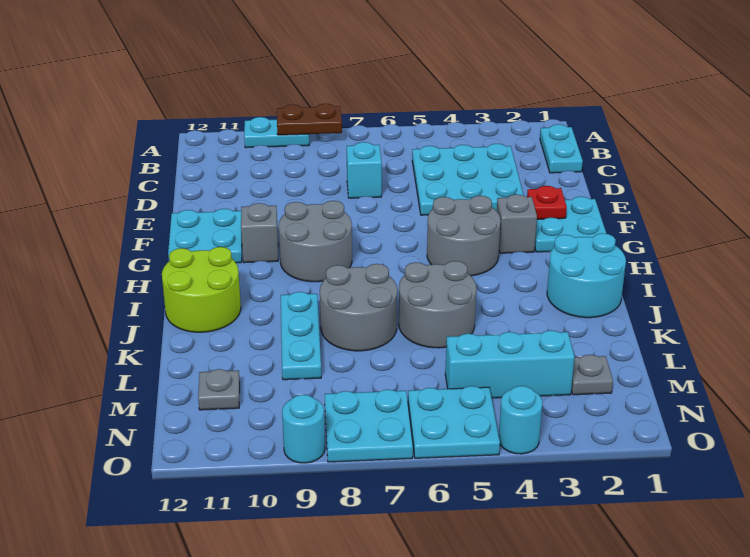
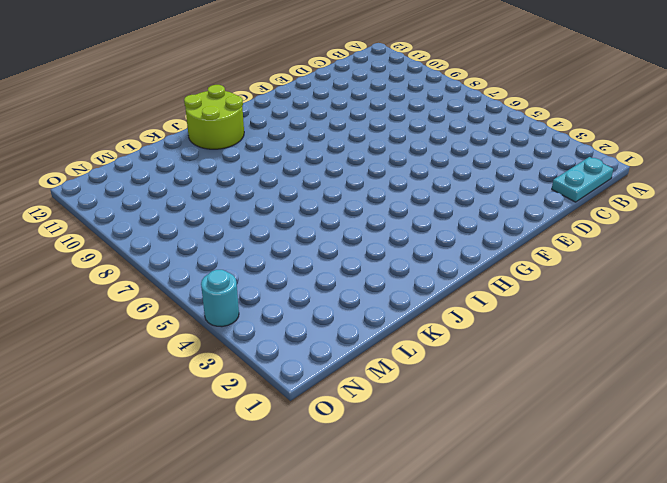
none -> cyan 1x2 plate [244,117,309,148]
none -> cyan 3x3 plate [412,144,524,215]
none -> cyan 1x1 brick [347,142,382,198]

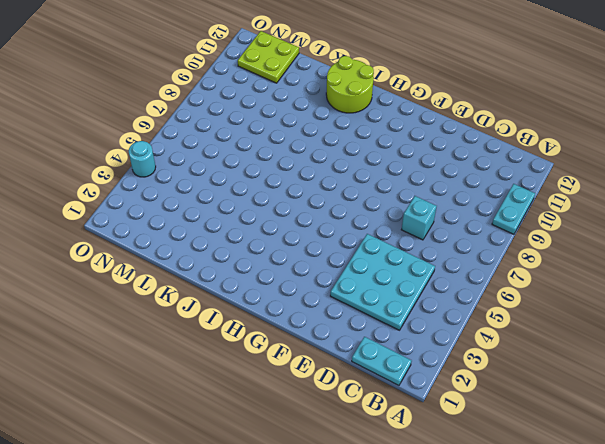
lime 2x2 plate [238,31,299,83] -> grey 1x1 plate [198,369,240,410]
none -> cyan 2x2 plate [535,197,606,252]
none -> cyan 2x2 plate [168,209,242,263]
none -> grey 1x1 brick [497,194,537,253]

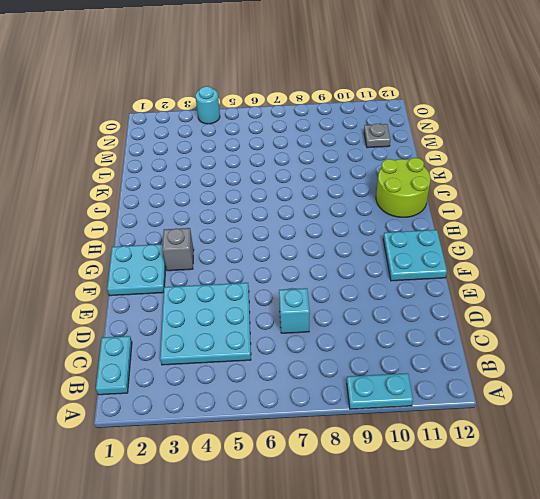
none -> grey 2x2 round brick [427,196,501,276]
none -> grey 2x2 round brick [279,201,352,282]
none -> grey 1x1 brick [241,203,278,263]

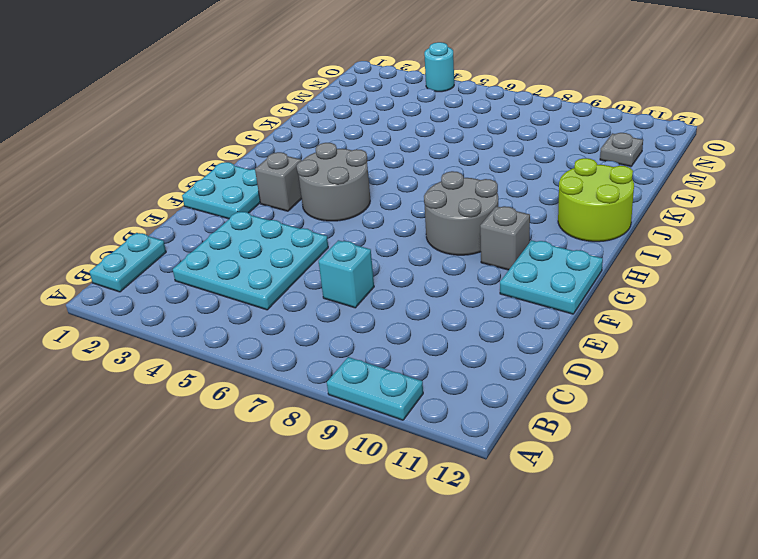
none -> cyan 2x2 round brick [547,233,626,318]
none -> grey 2x2 round brick [399,261,476,348]
none -> grey 2x2 round brick [320,264,397,351]

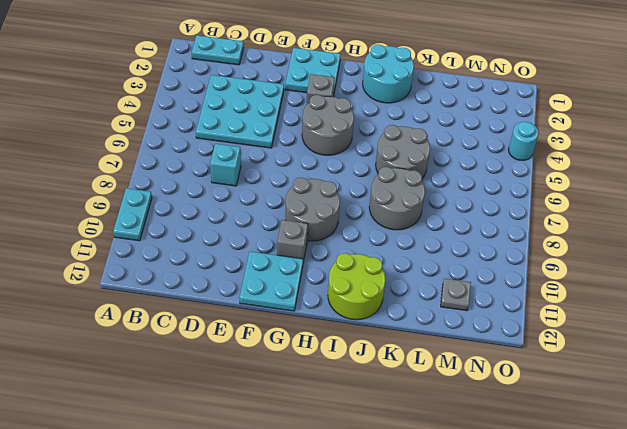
none -> cyan 1x3 plate [281,292,321,380]
none -> grey 1x1 plate [571,355,613,395]
none -> cyan 1x3 brick [445,330,574,398]

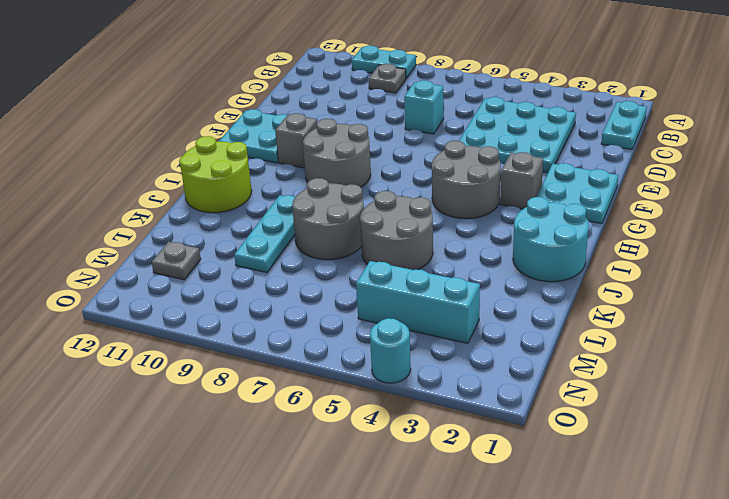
grey 1x1 plate [368,64,406,93] -> grey 1x1 plate moved to [571,355,613,395]
none -> cyan 2x2 plate [408,386,500,458]
none -> cyan 2x2 plate [325,389,413,462]
none -> cyan 1x1 round brick [282,395,325,463]

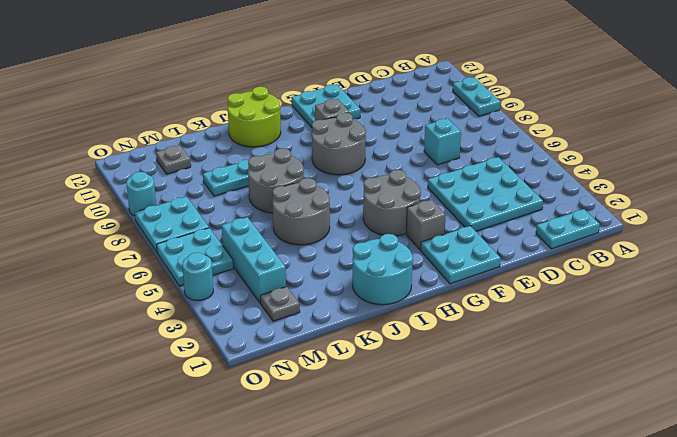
none -> brown 1x2 plate [277,104,342,135]
none -> red 1x1 plate [527,186,567,219]

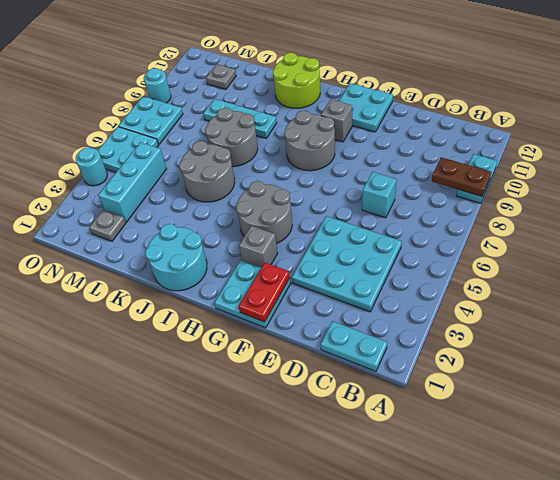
brown 1x2 plate [432,157,491,197] -> brown 1x2 plate turned to [277,104,342,135]
red 1x2 plate [239,263,290,322] -> red 1x1 plate [527,186,567,219]

